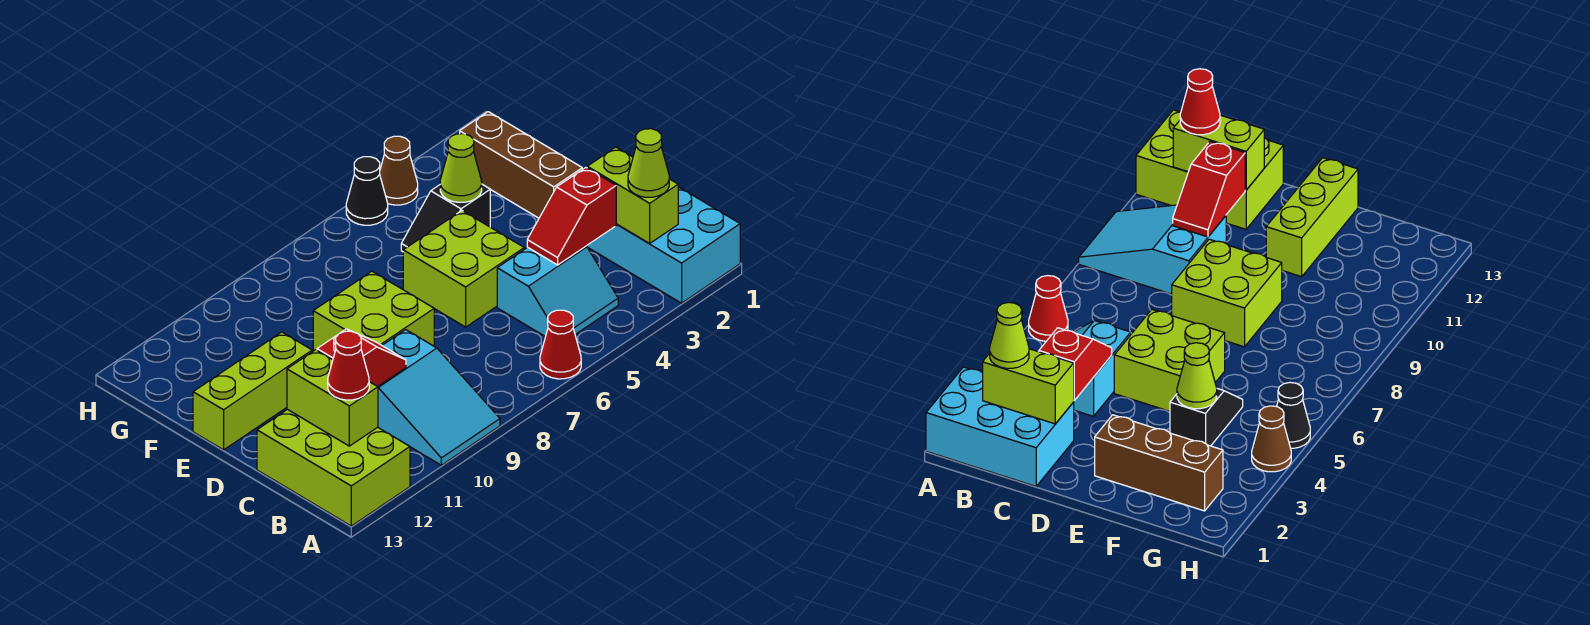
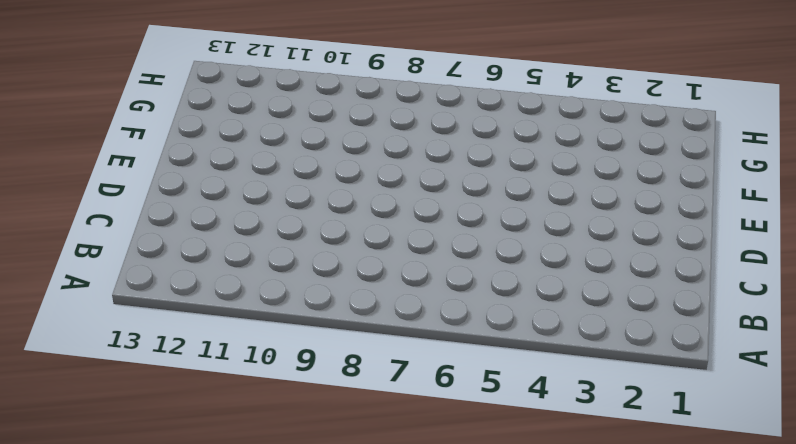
none -> cyan 2x3 brick [587,187,740,303]
none -> red 1x1 cone [540,310,581,379]
none -> cyan 2x3 slope [378,330,500,465]

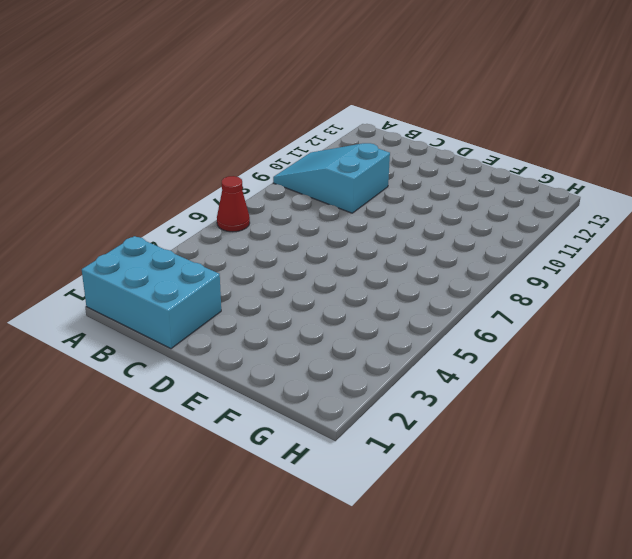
none -> lime 2x3 brick [257,409,410,526]
none -> cyan 2x2 slope [497,246,618,337]
none -> lime 2x2 brick [403,211,524,327]

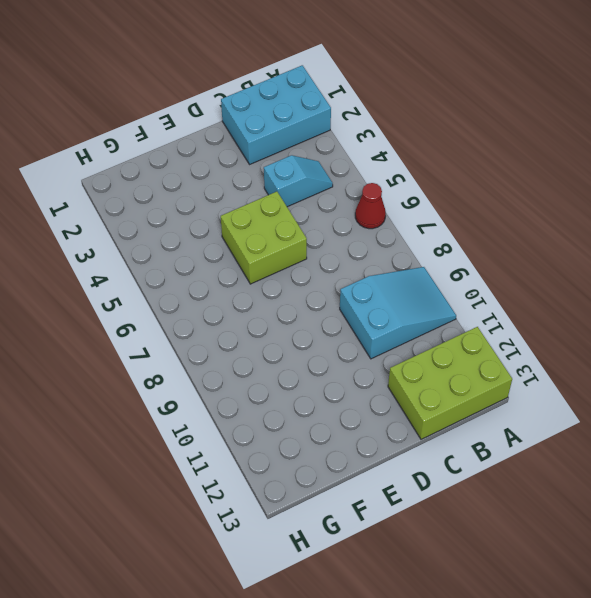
cyan 1x2 slope [264,155,333,207] -> cyan 2x2 slope [497,246,618,337]
none -> lime 2x2 brick [313,271,434,351]
none -> brown 1x3 brick [460,112,582,218]
none -> lime 1x3 brick [193,332,312,450]

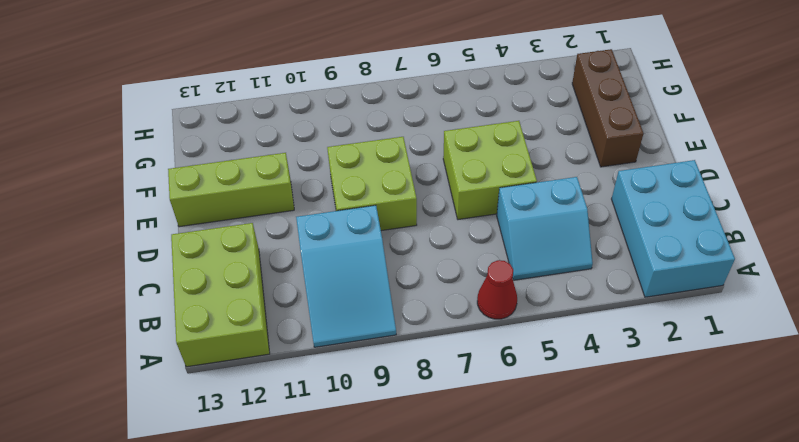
none -> black 1x2 slope [401,184,490,252]
none -> brown 1x1 cone [380,136,418,205]
none -> black 1x1 cone [346,157,388,225]

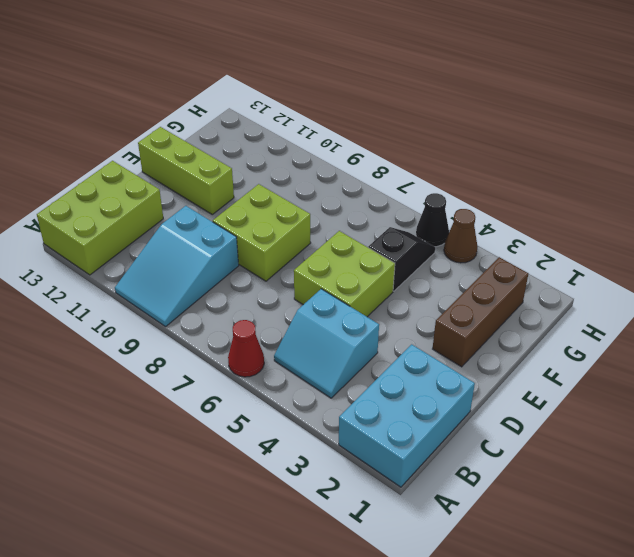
black 1x2 slope [368,227,435,291] -> black 1x2 slope turned to [401,184,490,252]
none -> lime 1x2 brick [587,147,678,243]
none -> lime 1x2 brick [287,350,378,446]
none -> red 1x2 slope [527,167,616,265]

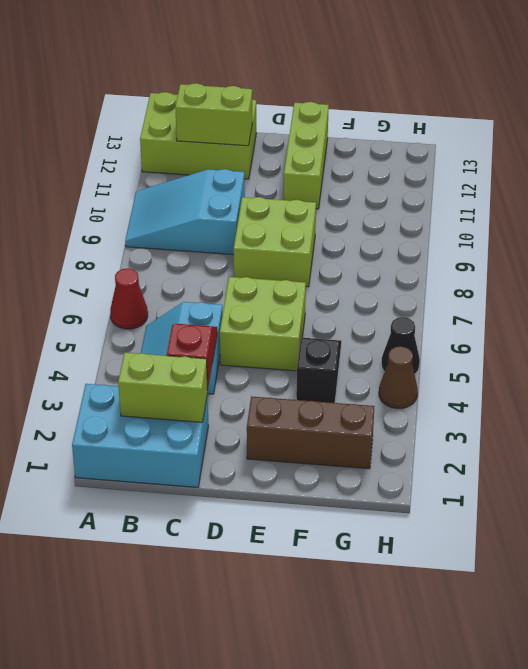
none -> red 1x2 slope [317,329,406,386]
none -> lime 1x1 cone [440,134,482,202]
none -> lime 1x1 cone [628,129,669,197]

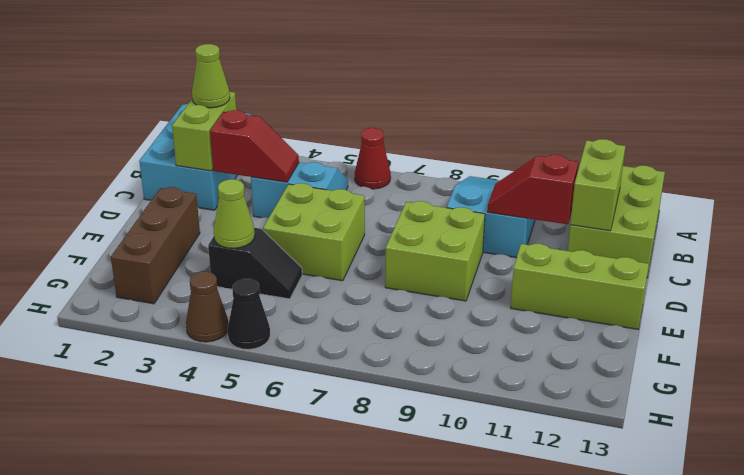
none -> red 1x1 cone [328,331,369,400]

